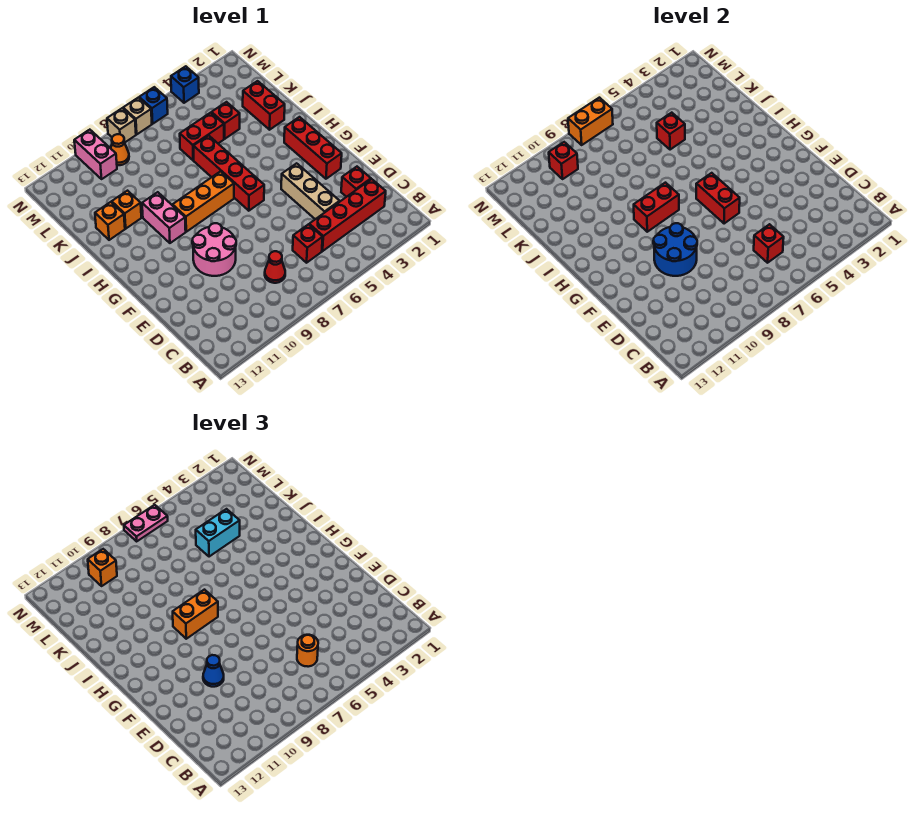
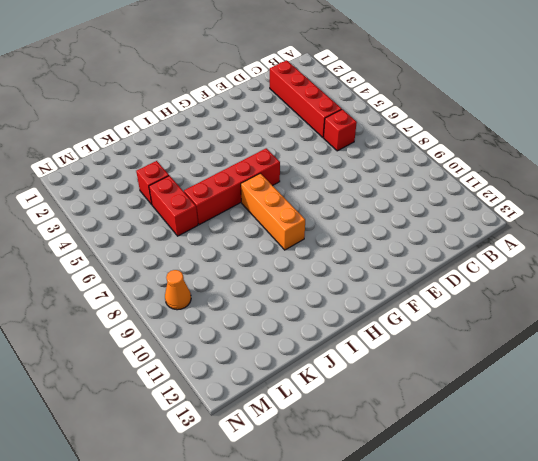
none -> red 1x1 cone [265,251,285,283]
none -> red 1x1 brick [341,167,371,197]
none -> tan 1x3 brick [281,163,340,219]
none -> pink 2x2 round brick [192,223,236,276]

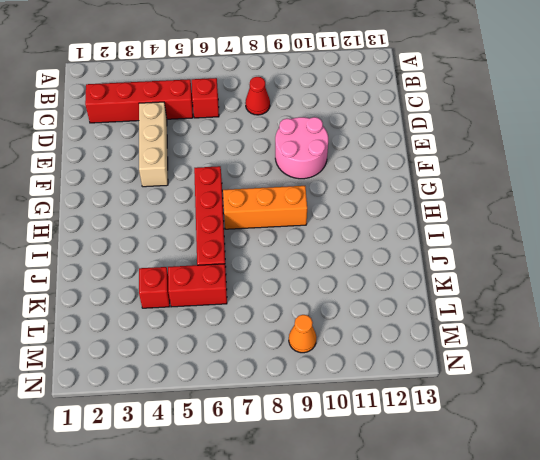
none -> red 1x1 brick [341,167,371,197]
none -> red 1x3 brick [284,117,342,179]
none -> pink 1x2 brick [142,192,186,243]
none -> red 1x2 brick [243,81,285,130]

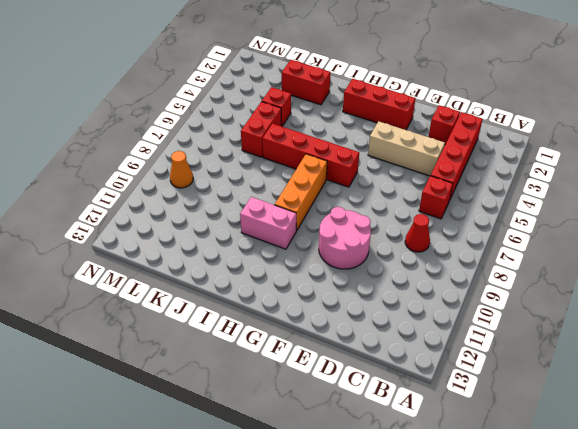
none -> orange 1x1 brick [112,191,141,229]
none -> orange 1x1 brick [95,202,125,240]
none -> pink 1x2 brick [74,130,117,179]
none -> blue 1x1 brick [171,66,199,103]

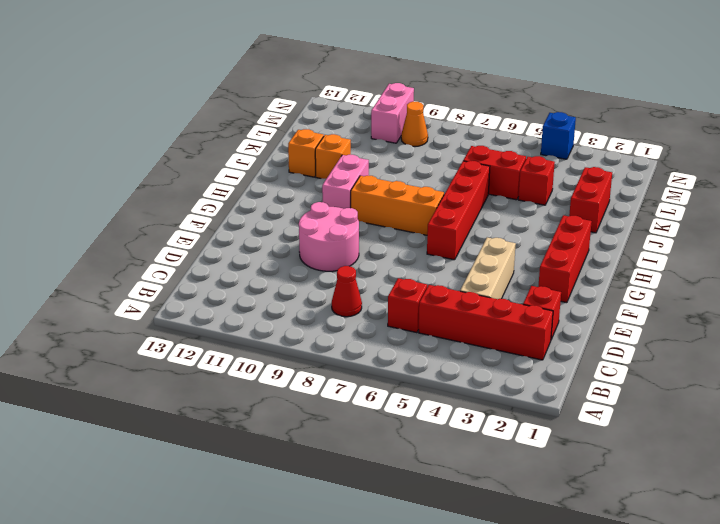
none -> blue 1x1 brick [139,87,168,124]
none -> tan 1x1 brick [123,98,152,134]
none -> tan 1x1 brick [107,108,136,143]
none -> red 1x1 brick [754,224,784,263]

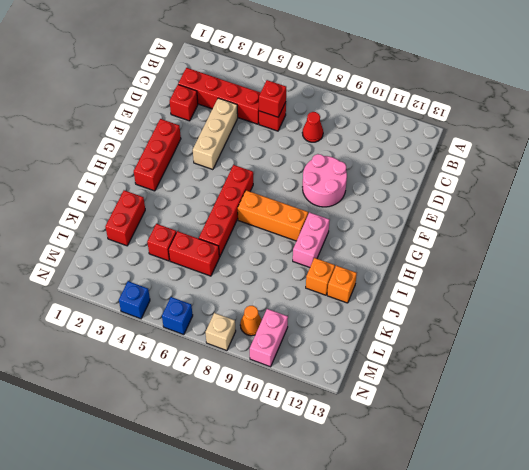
none -> tan 1x1 brick [123,98,152,134]
none -> blue 2x2 round brick [653,223,697,276]
none -> red 1x2 brick [696,173,740,224]
none -> red 1x2 brick [634,183,679,232]

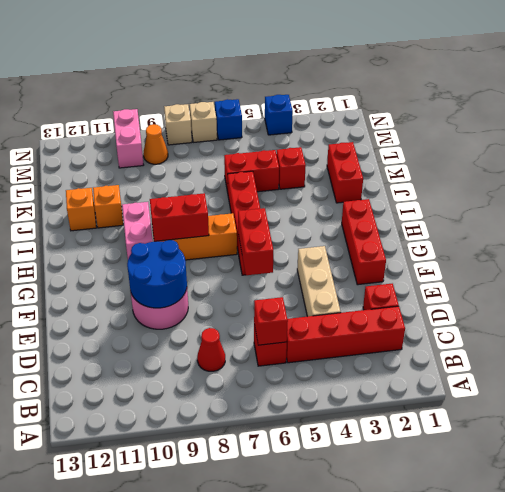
none -> red 1x1 brick [657,113,685,150]
none -> red 1x1 brick [549,142,578,179]
none -> orange 1x2 brick [568,98,613,145]
none -> orange 1x1 round brick [297,635,318,667]

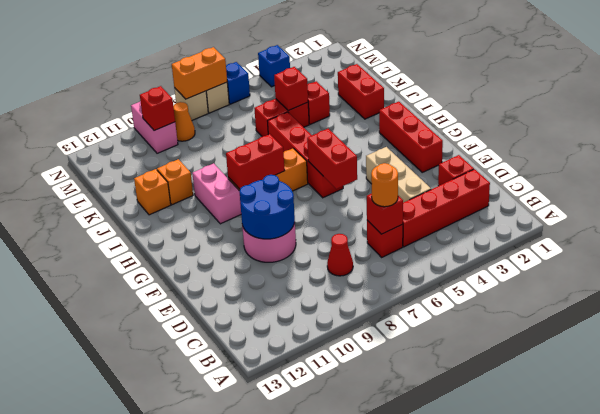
none -> blue 1x1 cone [203,655,224,687]
none -> orange 1x2 brick [173,590,218,639]
none -> cyan 1x2 brick [196,509,240,557]
none -> orange 1x1 brick [88,549,117,586]

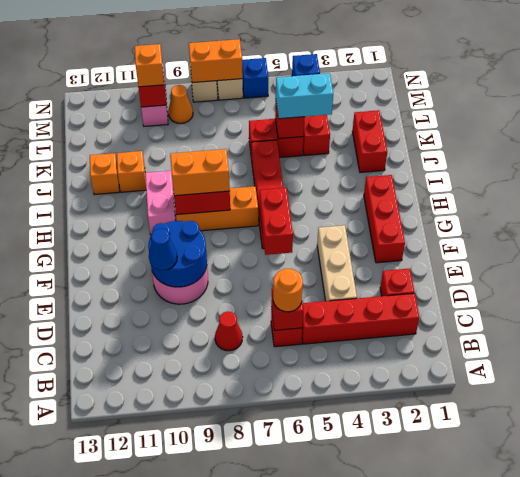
none -> pink 1x2 plate [124,505,168,541]

